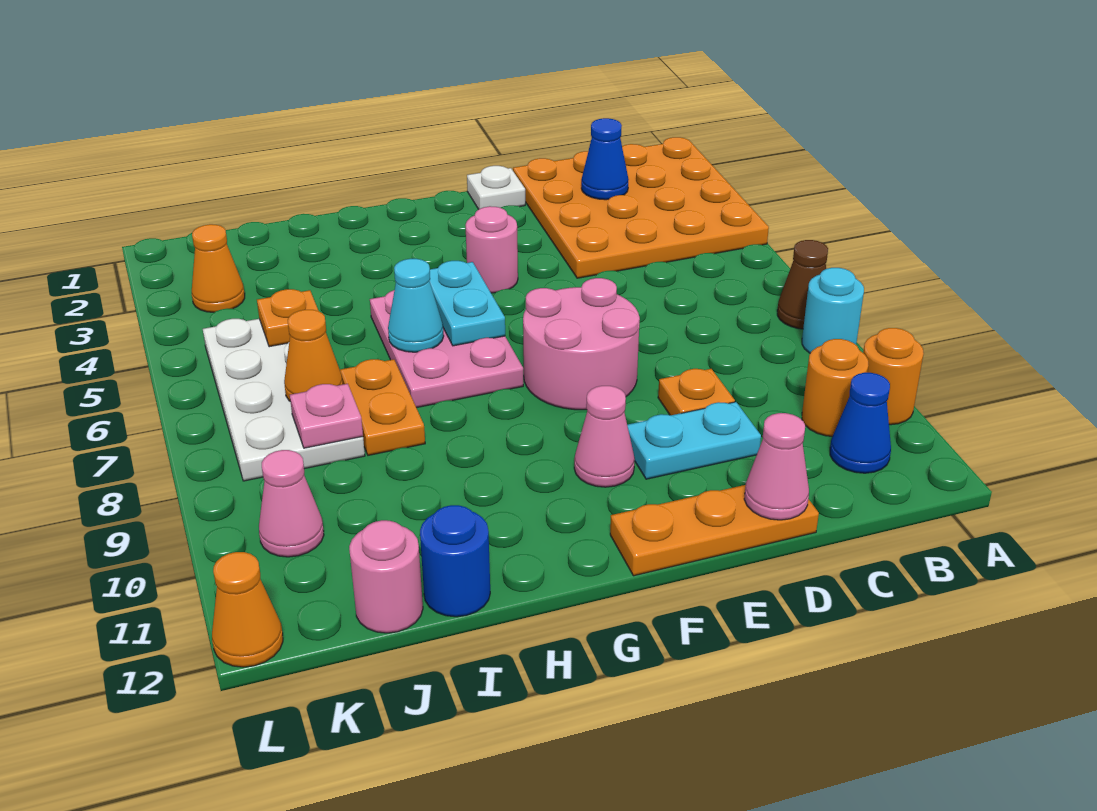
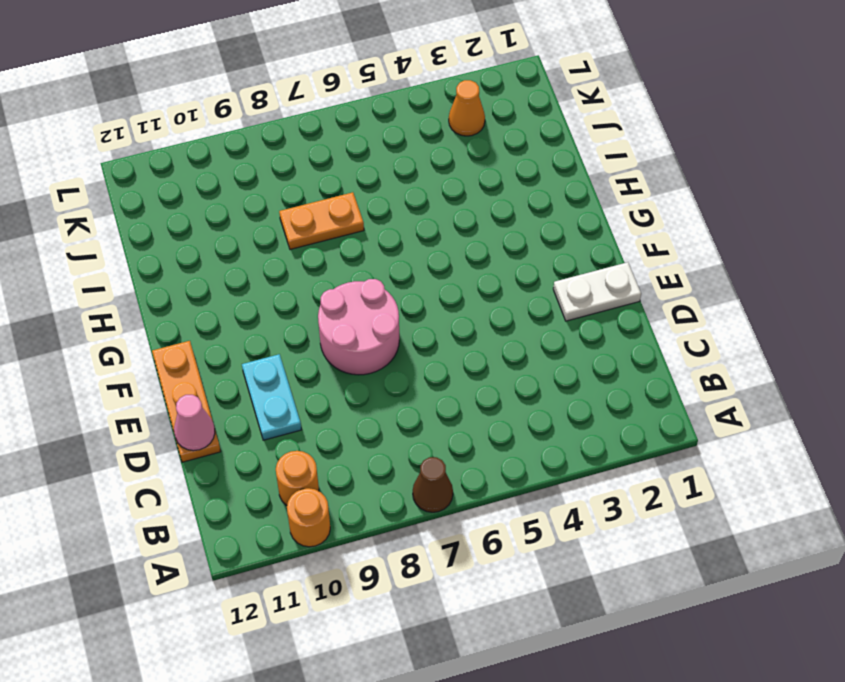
white 1x2 plate [553,262,641,321] -> white 1x1 plate [467,166,525,209]
none -> orange 4x4 plate [513,137,769,278]
none -> cyan 1x1 round brick [802,268,864,353]
none -> blue 1x1 cone [830,373,891,473]

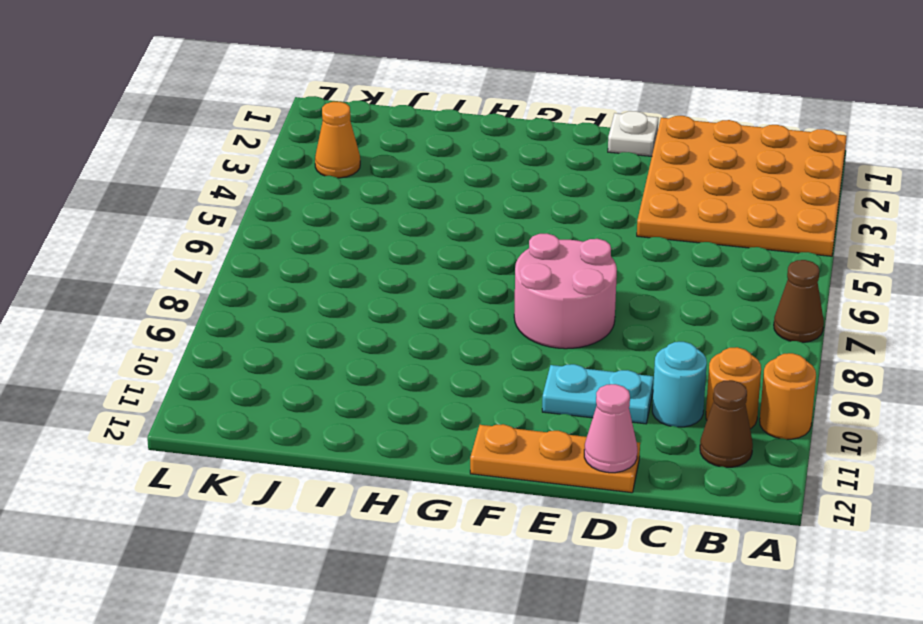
brown 1x1 cone [700,380,753,467] -> blue 1x1 cone [830,373,891,473]
cyan 1x1 round brick [652,342,707,427] -> cyan 1x1 round brick moved to [802,268,864,353]
none -> orange 1x1 plate [658,369,735,415]
none -> pink 1x1 round brick [466,206,518,293]
none -> pink 1x1 cone [574,386,635,487]

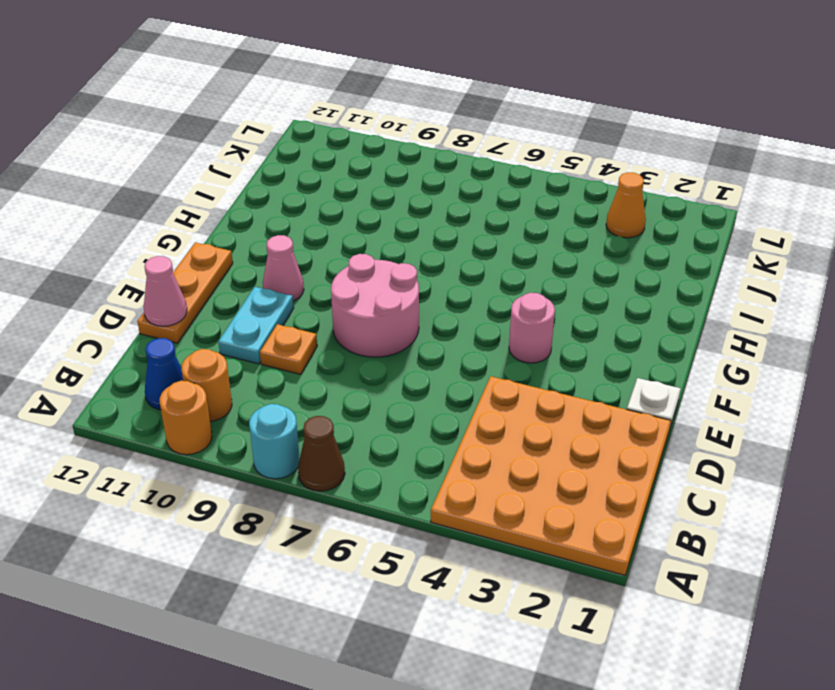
none -> pink 2x3 plate [370,290,523,408]
none -> orange 1x2 plate [340,359,425,455]
none -> blue 1x1 round brick [420,505,490,617]

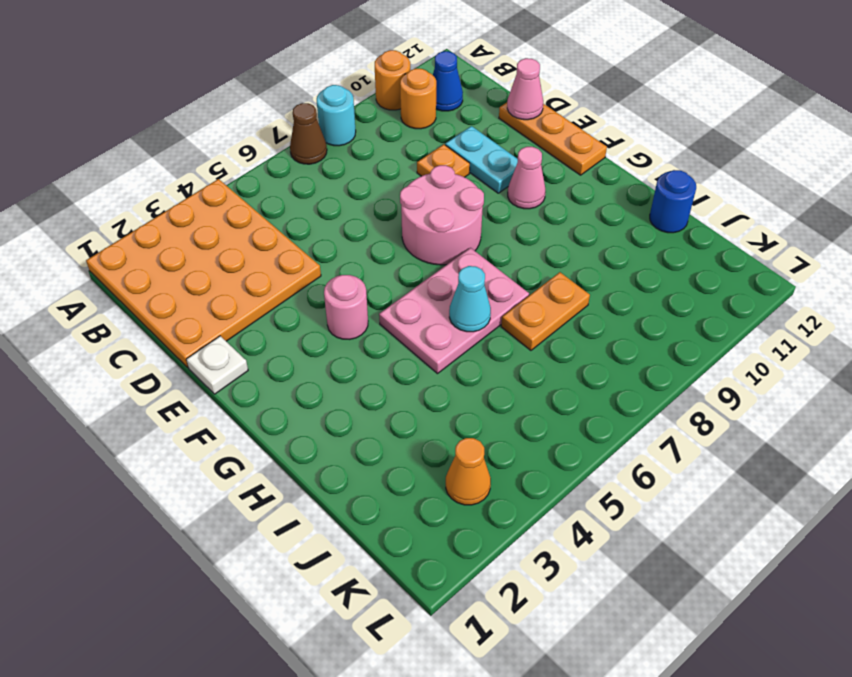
none -> white 2x4 plate [203,319,365,481]
none -> pink 1x1 round brick [349,520,423,633]
none -> pink 1x1 cone [259,450,324,557]

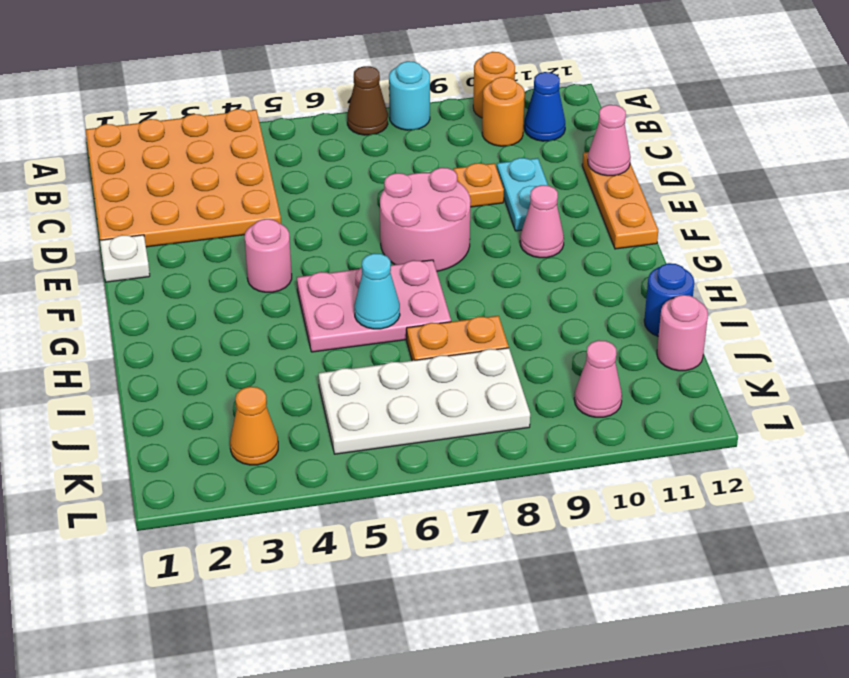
none -> orange 1x1 cone [212,552,283,667]
none -> blue 1x1 cone [581,118,629,200]
none -> cyan 1x2 plate [430,261,505,346]

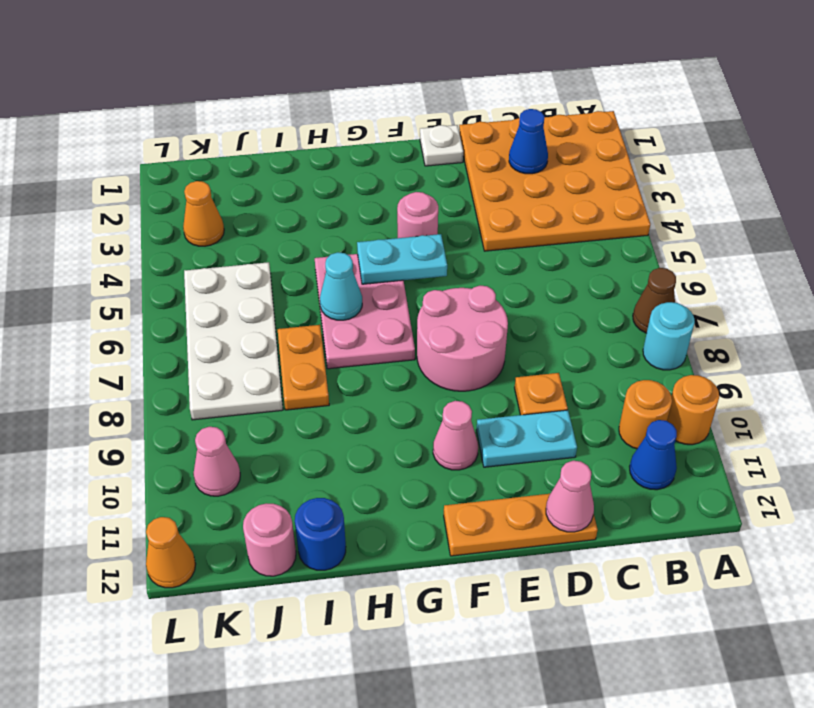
cyan 1x2 plate [357,234,447,284] -> cyan 1x2 plate turned to [430,261,505,346]
none -> orange 1x1 plate [257,289,318,347]
none -> orange 1x1 cone [284,310,343,401]
none -> pink 1x1 plate [290,384,363,448]

